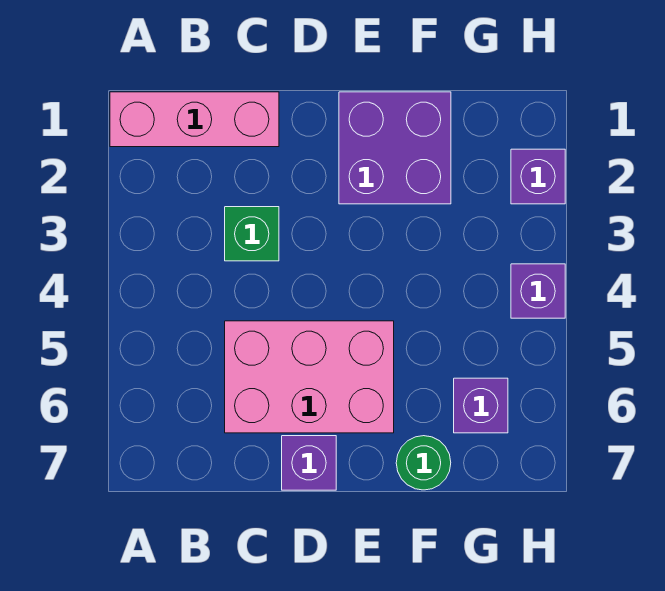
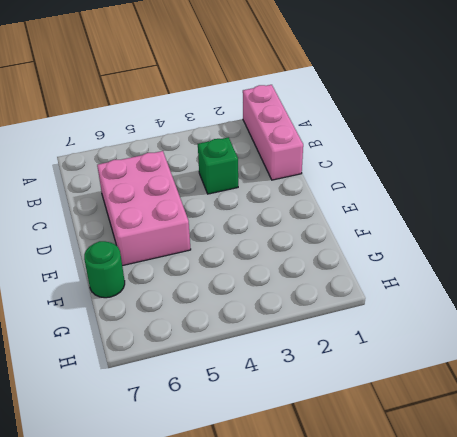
none -> purple 1x1 brick [282,436,336,490]
none -> purple 2x2 brick [339,92,451,204]

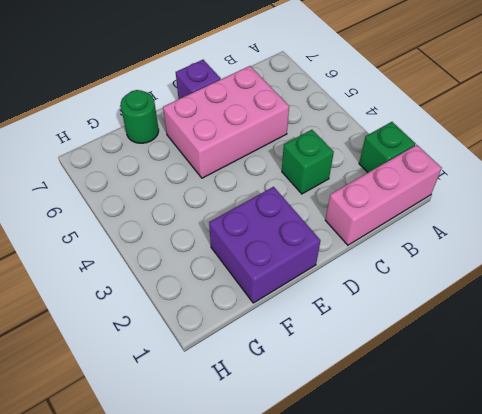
green 1x1 brick [359,122,415,172] -> none
none -> purple 1x1 brick [454,378,508,433]
none -> purple 1x1 brick [511,149,565,204]

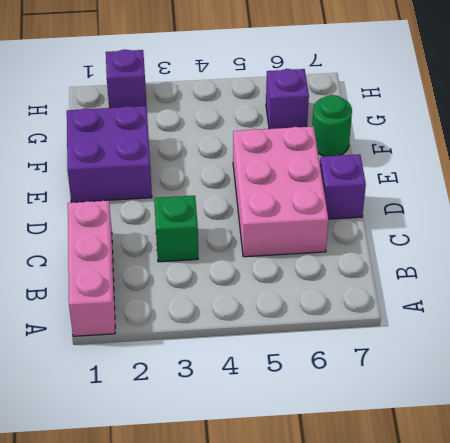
none -> purple 1x1 brick [511,264,565,318]

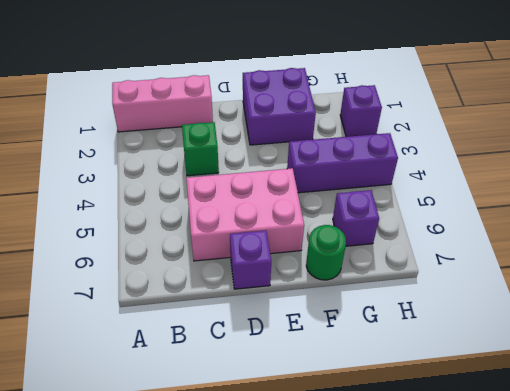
purple 1x3 brick [287,133,398,193] -> purple 1x1 brick [511,264,565,318]

